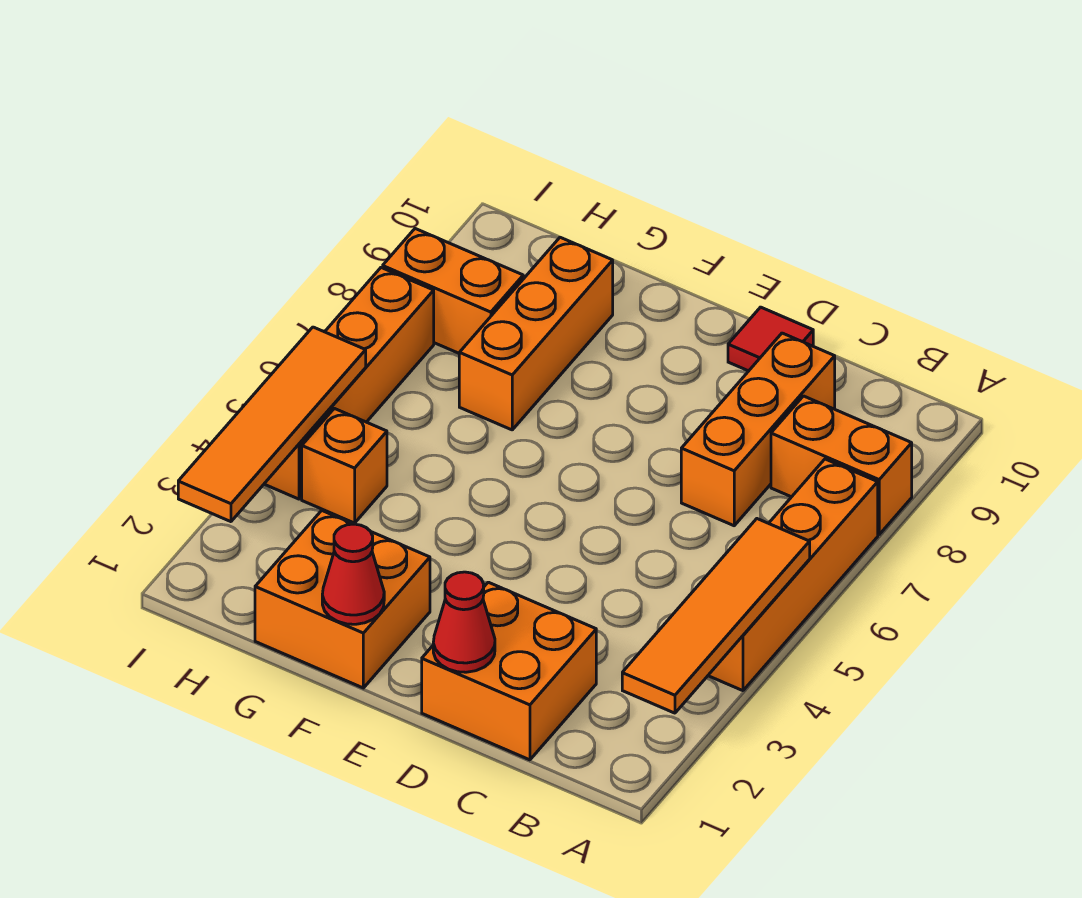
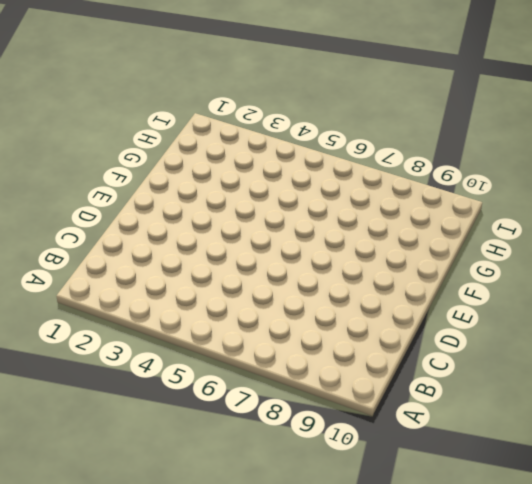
none -> orange 1x4 brick [708,459,878,691]
none -> orange 1x2 brick [771,396,912,534]
none -> orange 2x2 brick [422,582,596,760]

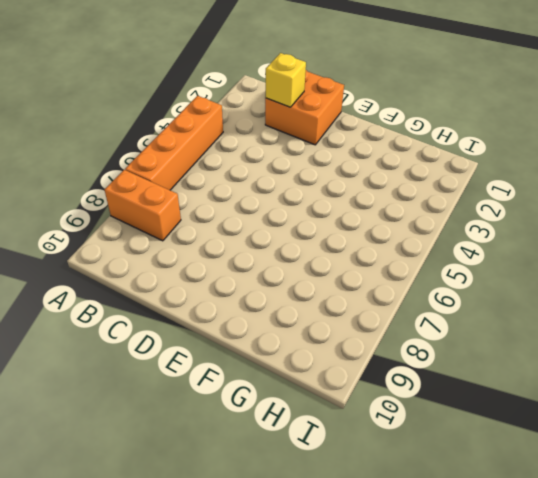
yellow 1x1 brick [265,53,306,107] -> none
none -> orange 1x3 brick [681,333,835,526]
none -> red 1x1 tile [728,307,813,371]
none -> orange 2x2 brick [255,511,430,688]

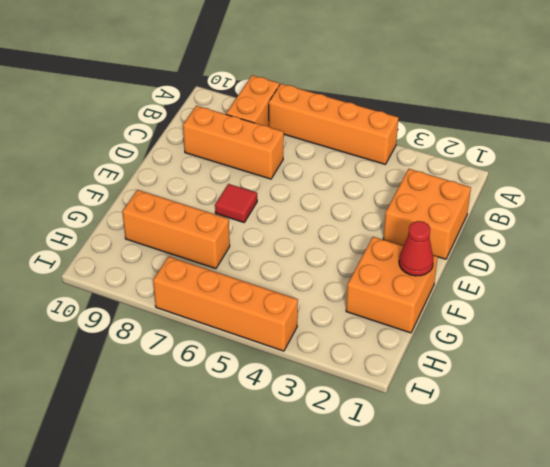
red 1x1 tile [215,184,257,222] -> red 1x1 tile moved to [728,307,813,371]
none -> orange 1x1 brick [302,408,387,523]
none -> orange 1x2 brick [383,229,523,353]
none -> orange 1x4 tile [622,519,810,713]

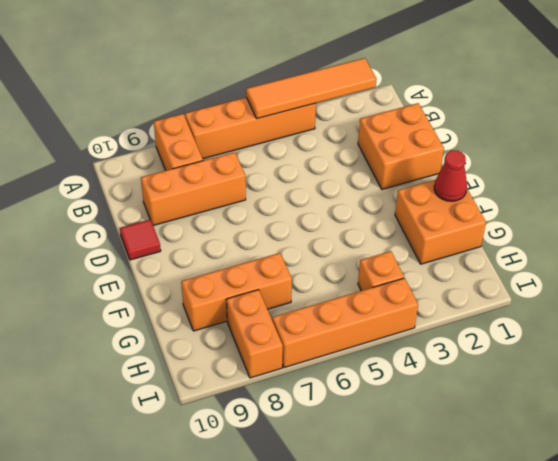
none -> red 1x1 cone [433,572,495,672]
none -> orange 1x4 tile [178,327,366,522]

